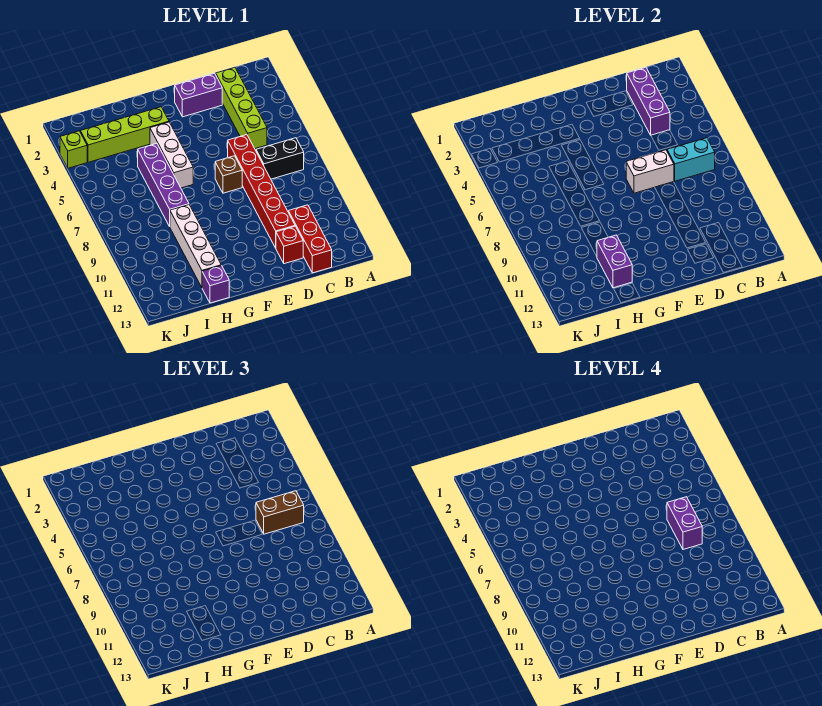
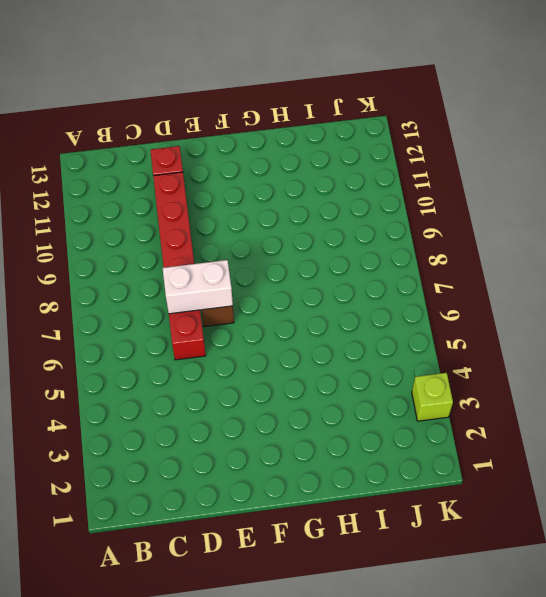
none -> black 1x2 brick [256,138,304,179]
none -> lime 1x4 brick [216,67,267,149]
none -> red 1x3 brick [288,205,332,273]

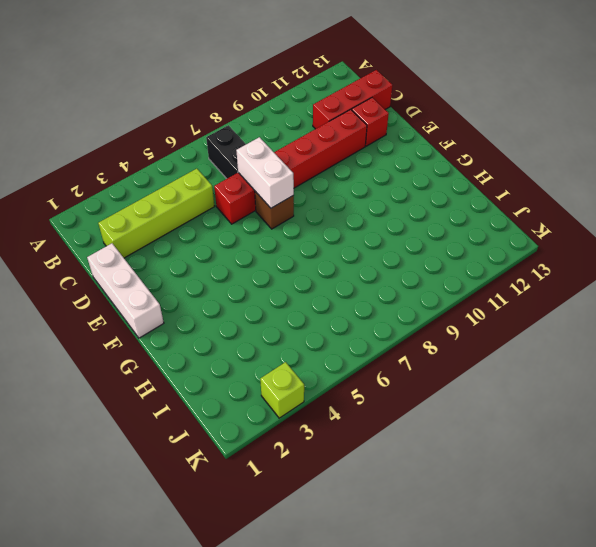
white 1x3 brick [87,243,164,338] -> white 1x3 brick turned to [150,122,193,188]
none -> purple 1x2 brick [175,73,222,117]
none -> lime 1x4 brick [80,107,169,162]
none -> purple 1x4 brick [138,143,189,226]

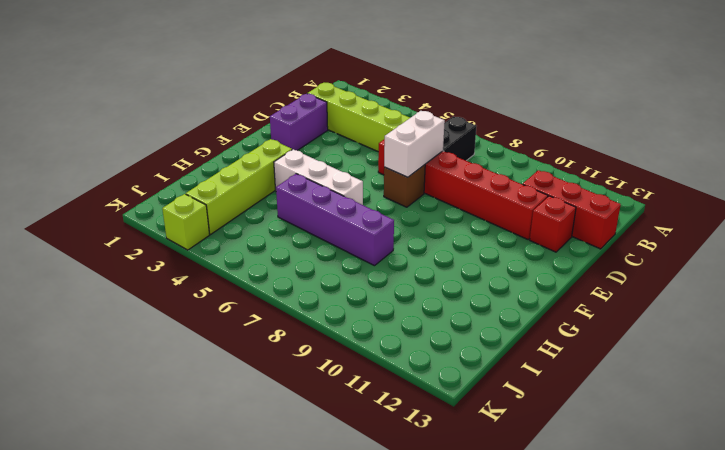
none -> white 1x4 brick [170,205,221,287]
none -> purple 1x1 brick [202,266,229,303]
none -> cyan 1x2 brick [667,138,715,181]

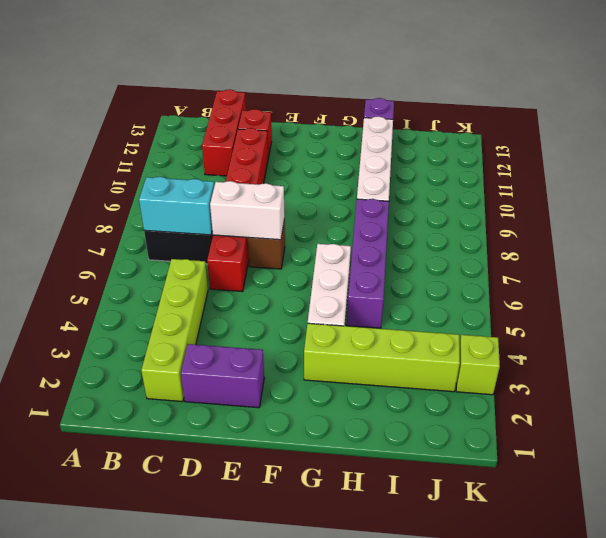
none -> purple 1x3 brick [627,67,670,135]
none -> purple 1x2 brick [597,235,632,288]
none -> brown 1x2 brick [256,491,304,534]

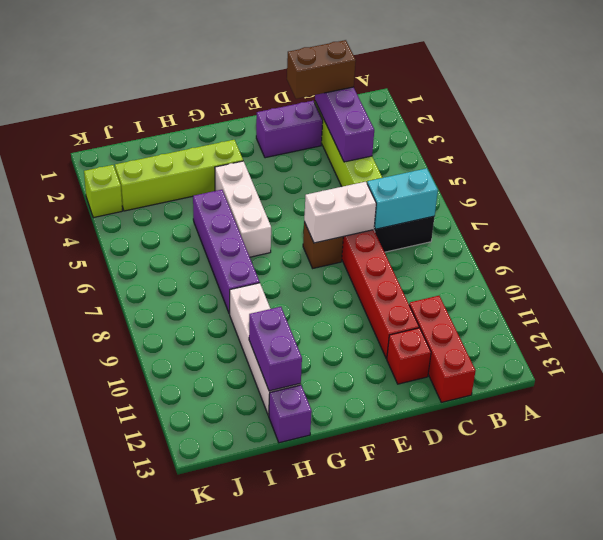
brown 1x2 brick [287,40,356,99] -> brown 1x2 brick moved to [256,491,304,534]
none -> purple 1x2 brick [667,497,702,549]

